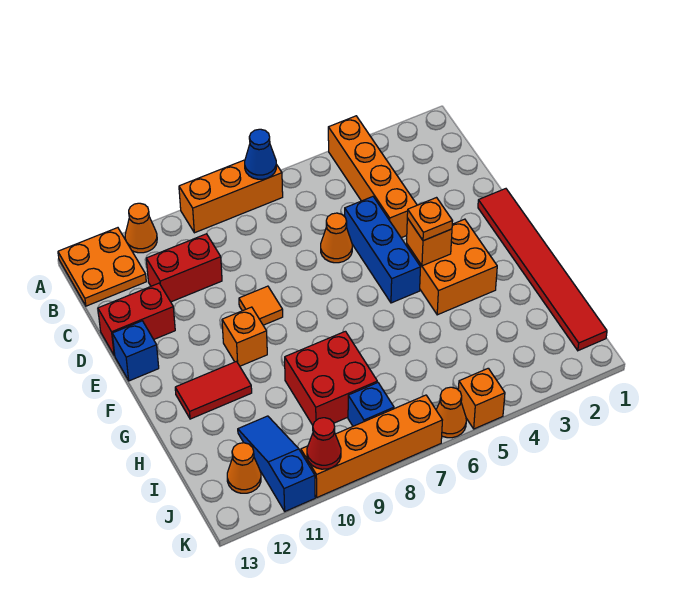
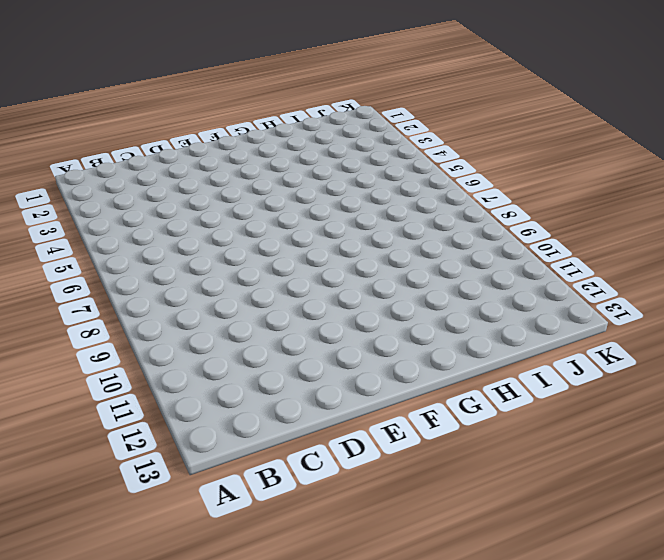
none -> orange 1x4 brick [328,116,417,238]
none -> orange 1x3 brick [179,160,283,233]
none -> orange 1x1 cone [125,203,157,253]

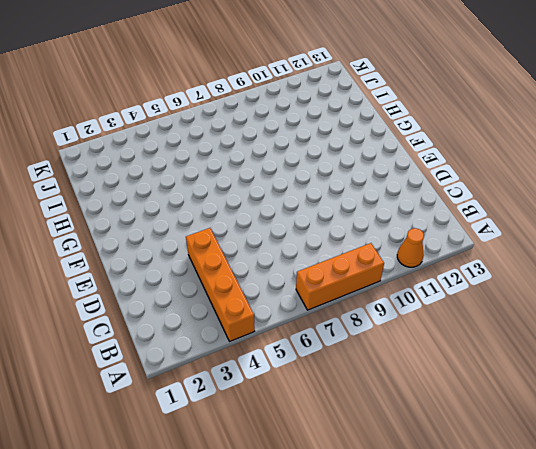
none -> orange 2x2 plate [58,228,146,306]
none -> red 1x2 brick [146,234,222,302]
none -> blue 1x3 brick [344,197,421,303]

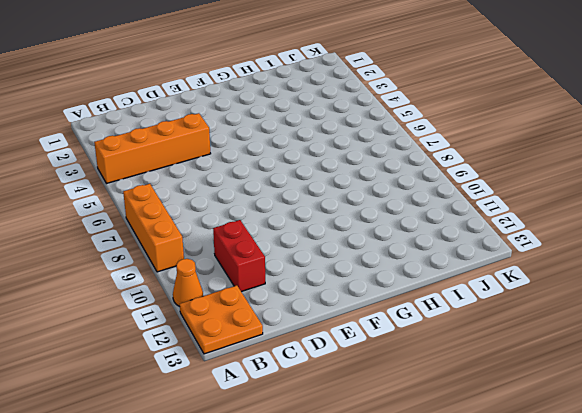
none -> blue 1x3 brick [344,197,421,303]
none -> orange 1x1 cone [321,213,352,263]
none -> red 1x2 brick [98,283,175,355]

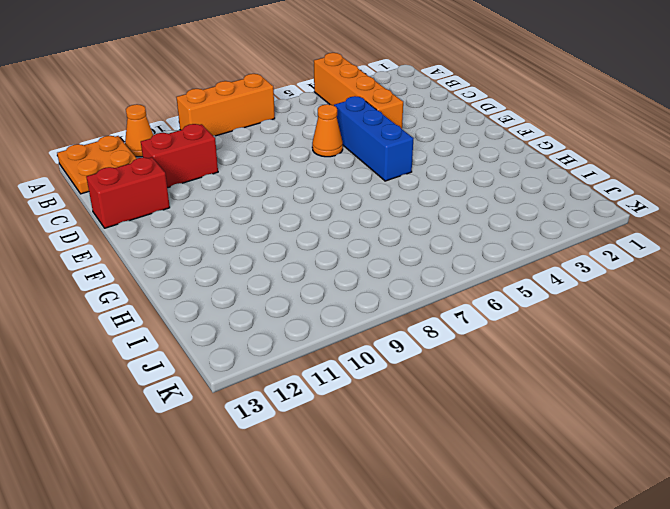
none -> red 1x6 tile [478,189,607,351]
none -> orange 1x1 tile [239,286,283,325]
none -> blue 1x1 brick [112,321,159,381]

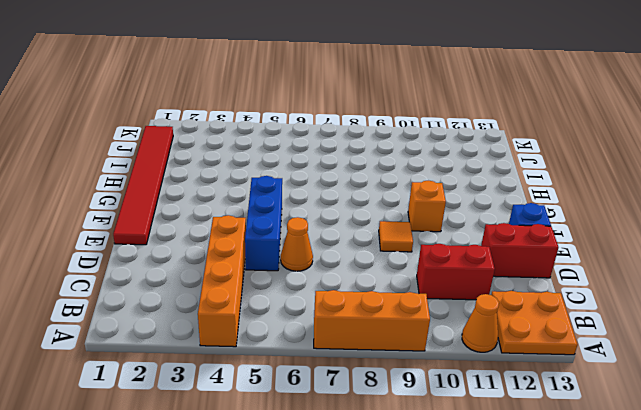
none -> orange 2x2 brick [406,219,497,315]
none -> red 1x2 tile [175,362,252,419]
none -> red 2x2 brick [285,331,377,425]

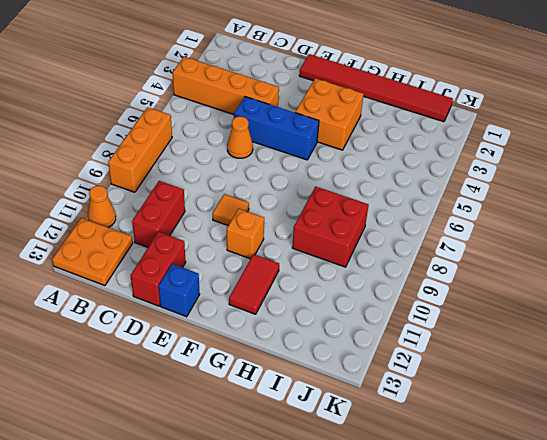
none -> blue 1x3 slope [238,416,315,511]
none -> blue 1x1 brick [348,382,394,426]
none -> orange 1x1 cone [227,443,261,493]

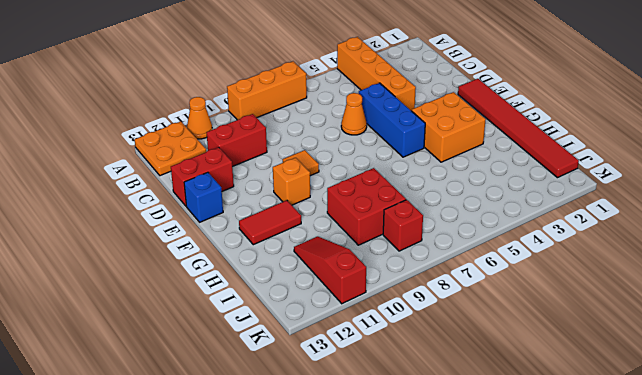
red 1x3 slope [294,236,366,304] -> blue 1x3 slope [238,416,315,511]
red 1x1 brick [383,200,423,251] -> blue 1x1 brick [348,382,394,426]
none -> orange 1x1 cone [227,443,261,493]
none -> orange 1x1 brick [458,368,505,429]
none -> orange 1x1 cone [436,387,466,438]

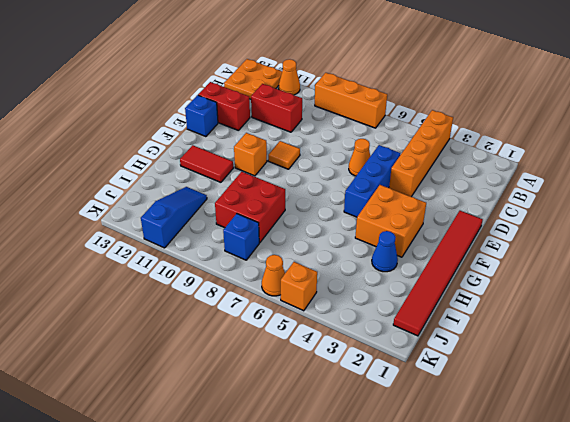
blue 1x1 cone [372,231,398,272] -> blue 1x1 cone moved to [245,129,276,179]
none -> orange 1x1 cone [227,443,261,493]
none -> orange 1x4 brick [301,395,442,497]
none -> orange 1x1 brick [407,218,452,266]

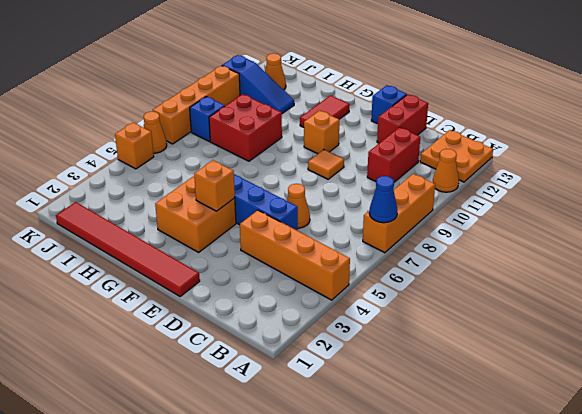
none -> red 1x1 cone [307,418,341,469]
none -> orange 1x1 plate [407,198,452,241]

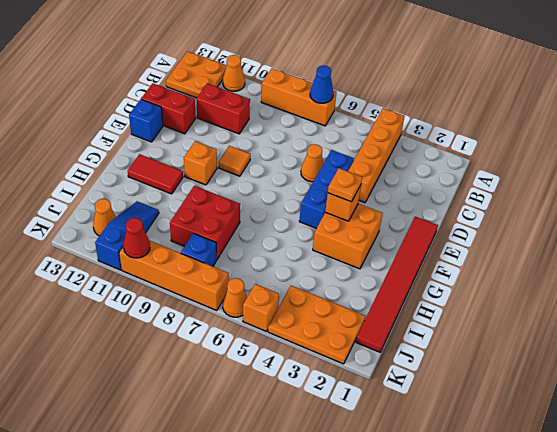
orange 2x3 plate [268,286,365,364] -> none

